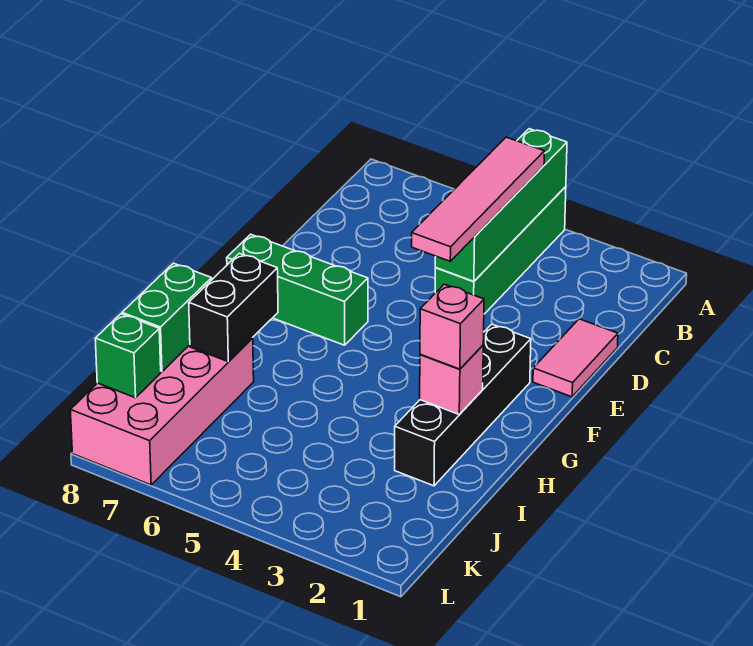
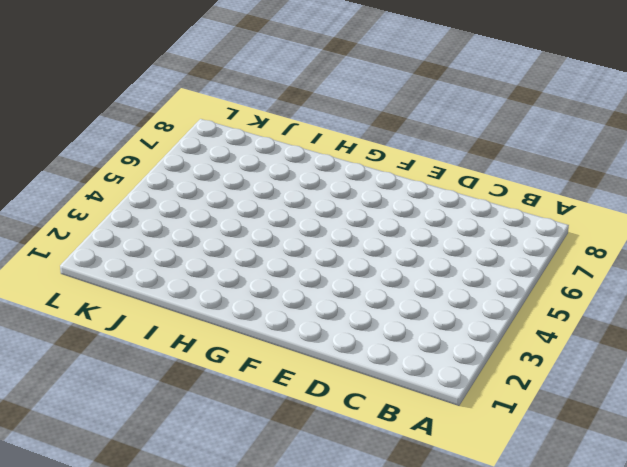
none -> green 1x4 brick [435,187,566,314]
none -> pink 1x2 tile [533,319,618,397]
none -> black 1x4 brick [395,324,531,486]

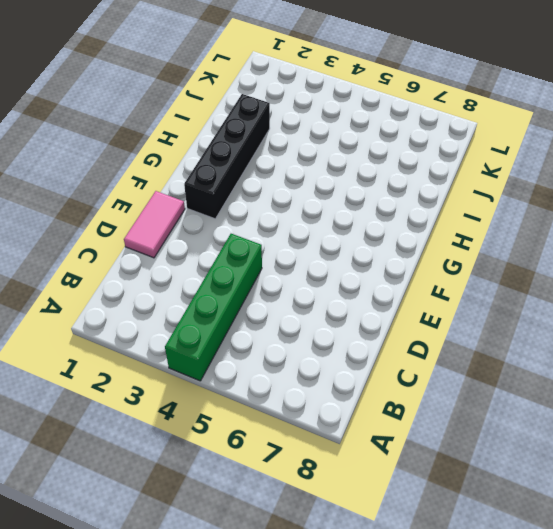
none -> green 1x3 brick [227,234,368,345]
none -> pink 2x4 brick [70,338,254,485]
none -> green 1x4 brick [435,129,567,281]

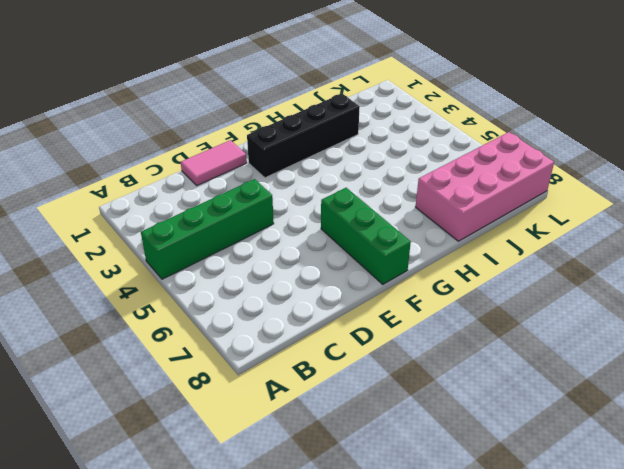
none -> green 1x4 brick [435,129,567,281]
none -> pink 1x1 brick [420,345,483,415]
none -> black 1x2 brick [189,253,278,361]

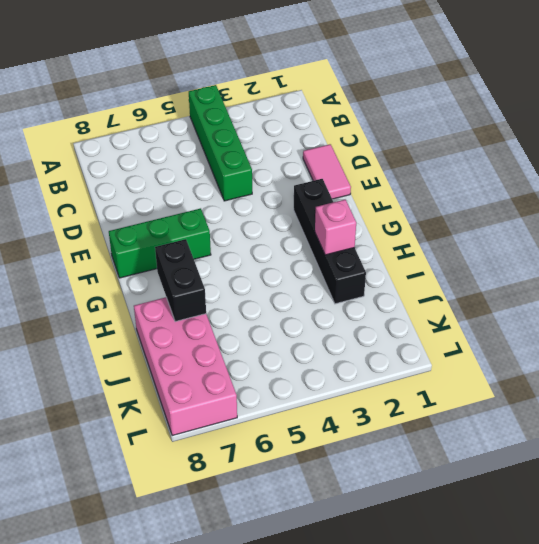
none -> green 1x4 brick [435,129,567,281]
none -> green 1x2 brick [122,263,212,372]
none -> green 1x1 brick [95,314,161,398]

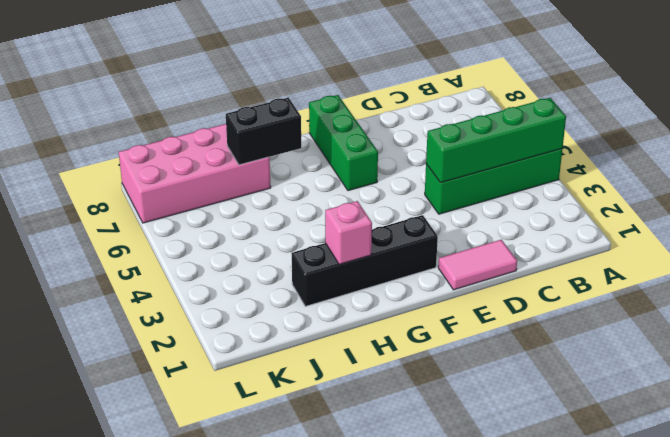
none -> green 1x2 brick [122,263,212,372]
none -> green 1x1 brick [95,314,161,398]
none -> pink 1x4 tile [412,137,544,261]

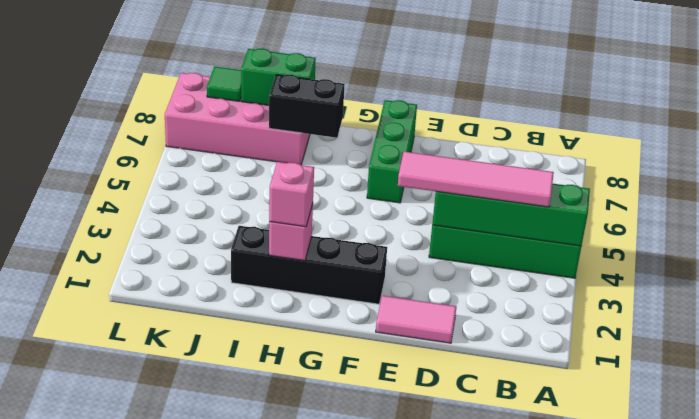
green 1x1 tile [207,66,241,101] -> green 1x1 brick [95,314,161,398]

